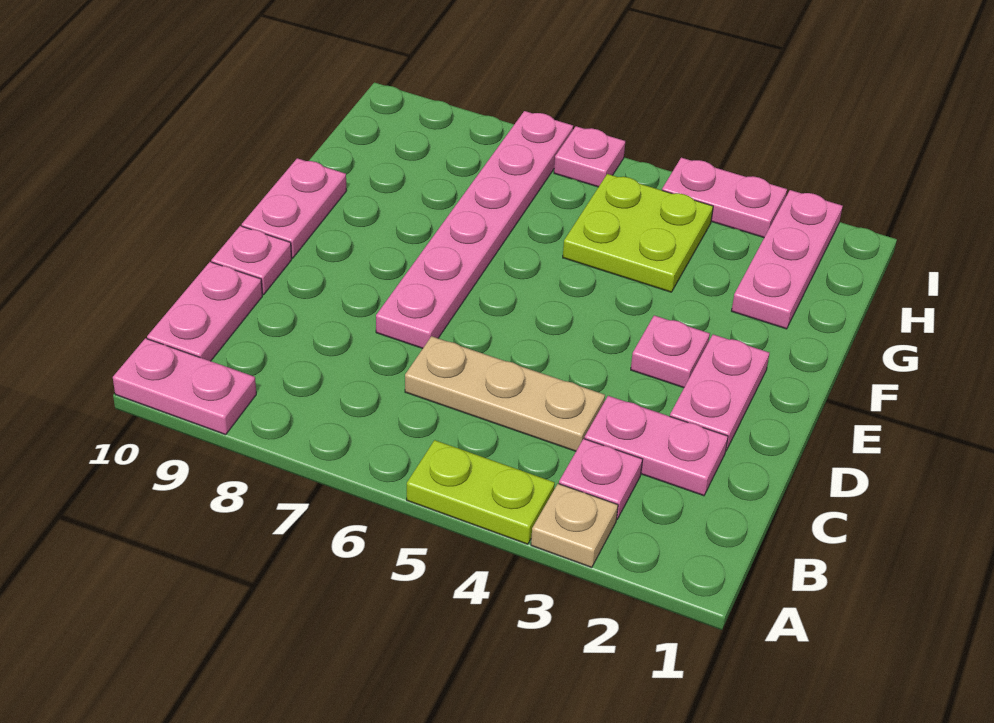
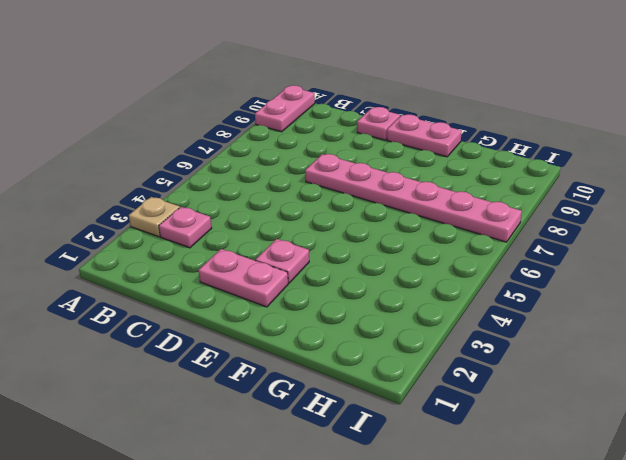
none -> lime 1x2 plate [407,440,555,544]
none -> pink 1x2 plate [147,262,262,361]
none -> pink 1x2 plate [584,396,728,496]

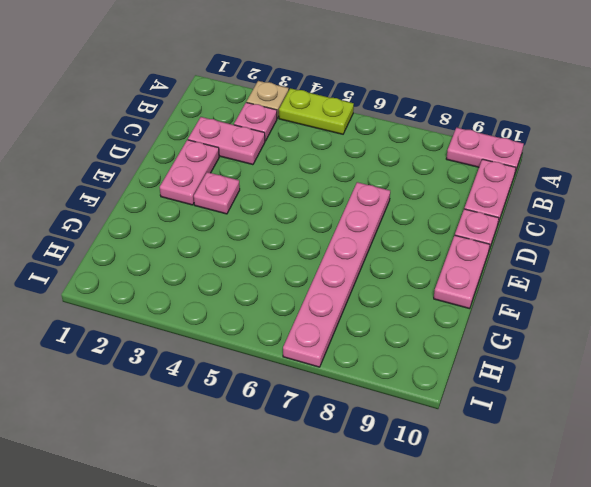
none -> tan 1x3 plate [405,336,605,451]
none -> pink 1x3 plate [732,190,843,329]
none -> lime 2x2 plate [563,174,713,292]

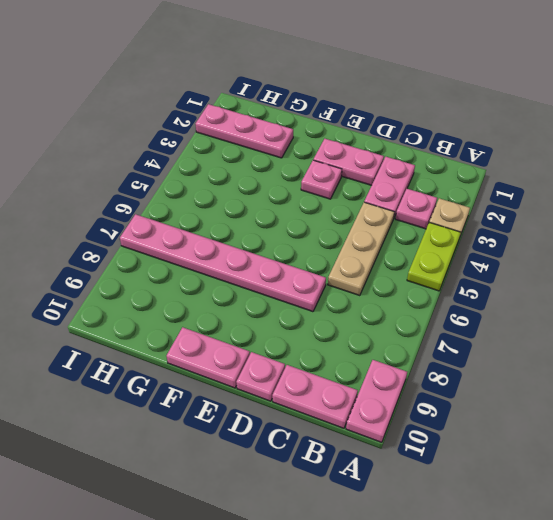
none -> lime 2x2 plate [563,174,713,292]
none -> pink 1x2 plate [662,158,787,238]
none -> pink 1x1 plate [554,126,625,187]

